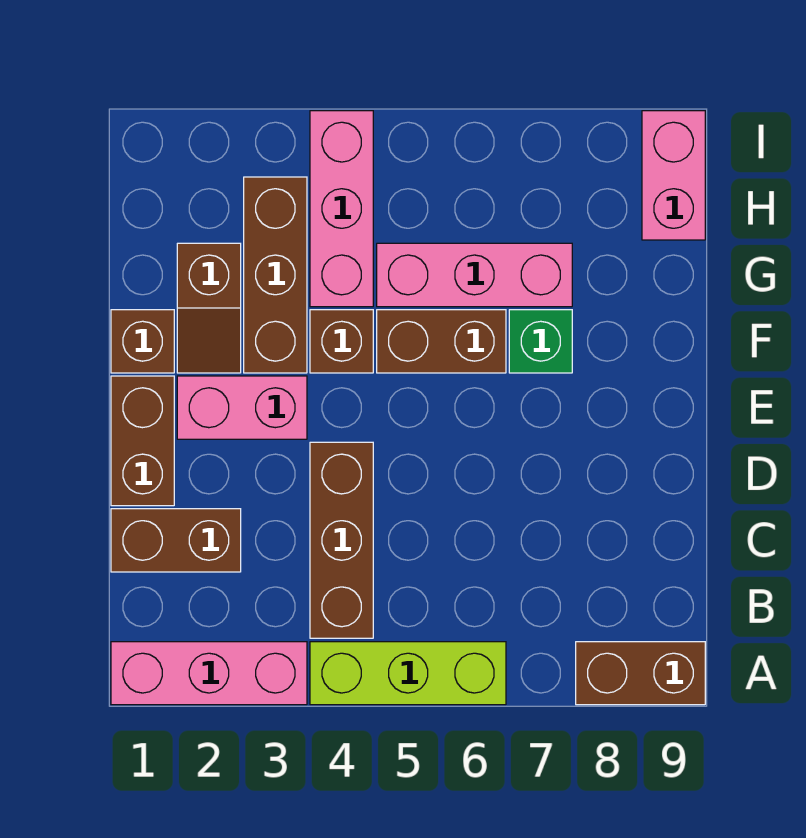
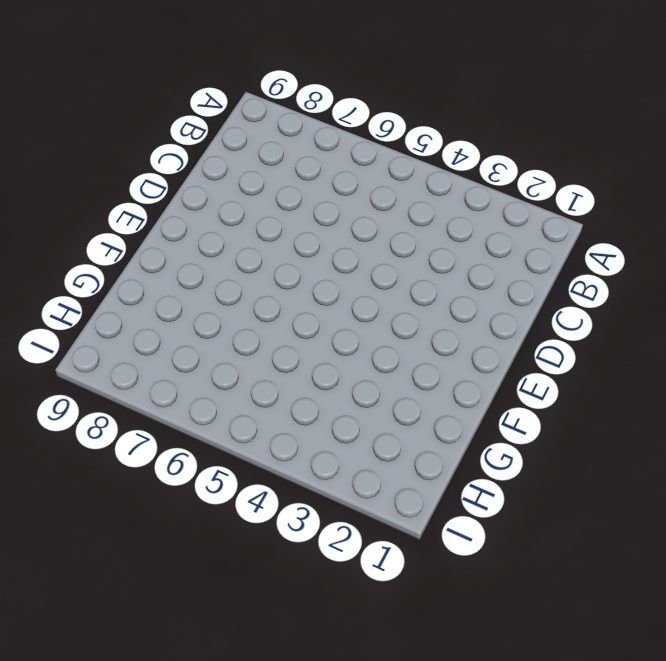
none -> pink 1x3 brick [111,642,307,705]
none -> lime 1x3 brick [310,642,506,705]
none -> brown 1x2 brick [576,642,705,705]

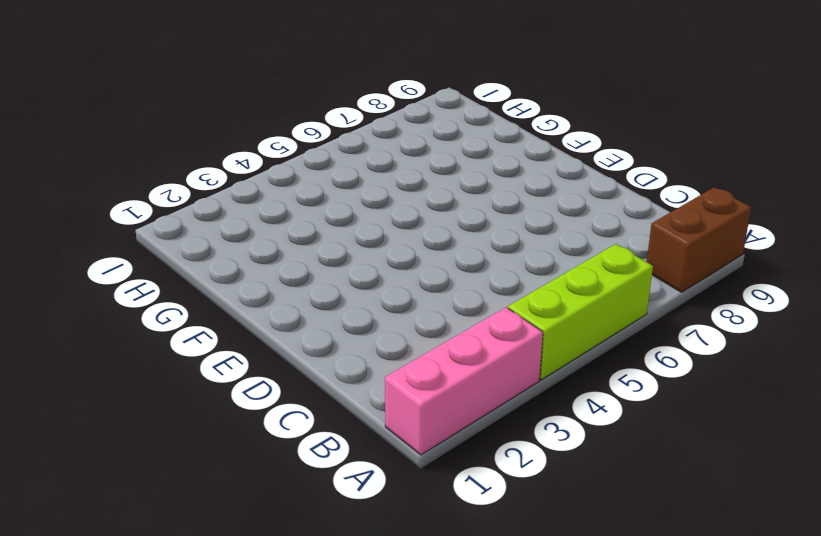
none -> brown 1x3 brick [310,442,373,638]
none -> brown 1x2 brick [111,509,241,572]
none -> brown 1x2 brick [111,376,174,506]

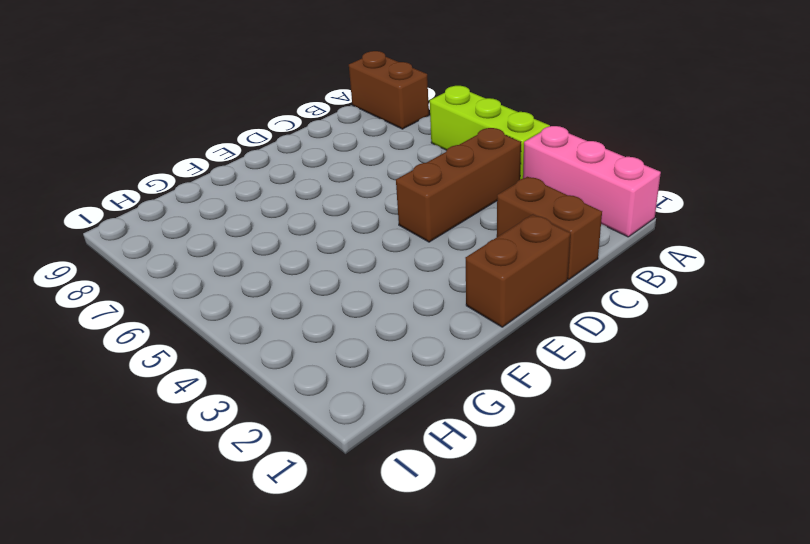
none -> pink 1x2 brick [177,376,307,439]
none -> brown 1x1 brick [111,310,174,373]
none -> brown 1x2 slope [177,243,241,373]

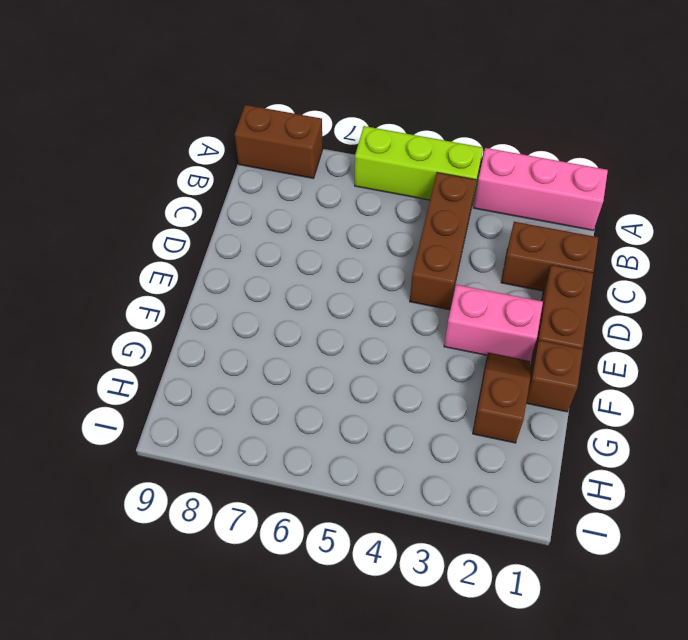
none -> brown 1x3 brick [244,177,307,373]
none -> brown 1x1 brick [310,310,373,373]
none -> brown 1x2 brick [377,310,506,373]

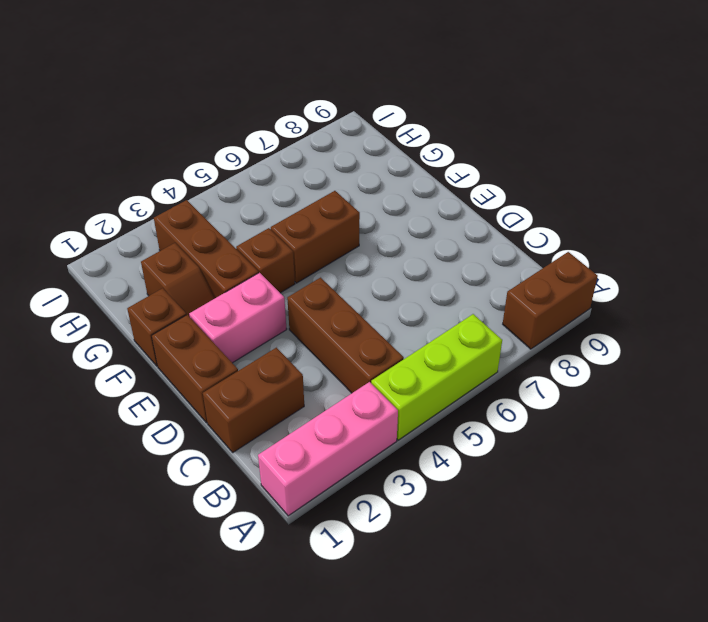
none -> green 1x1 brick [509,310,572,373]
none -> pink 1x3 brick [310,111,373,307]
none -> pink 1x3 brick [377,243,572,307]

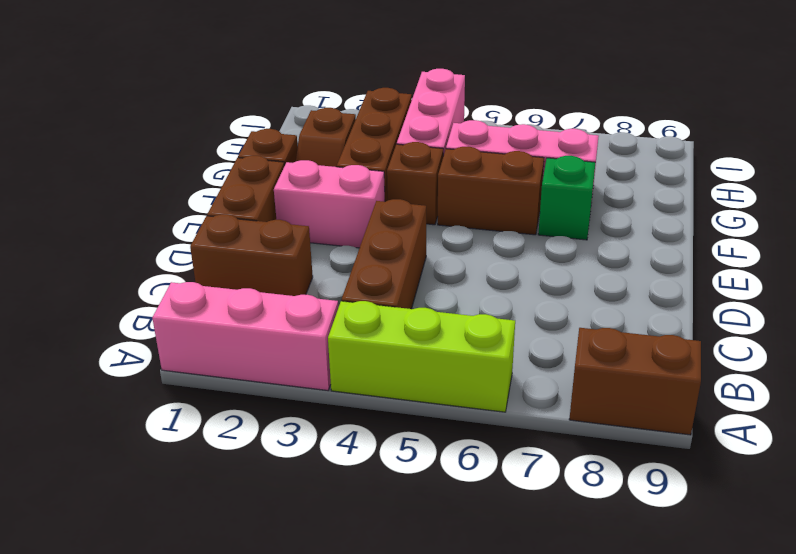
none -> pink 1x2 brick [642,111,705,240]

